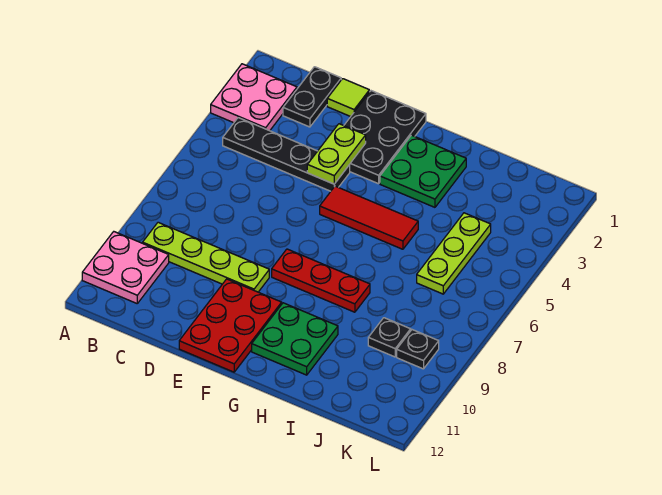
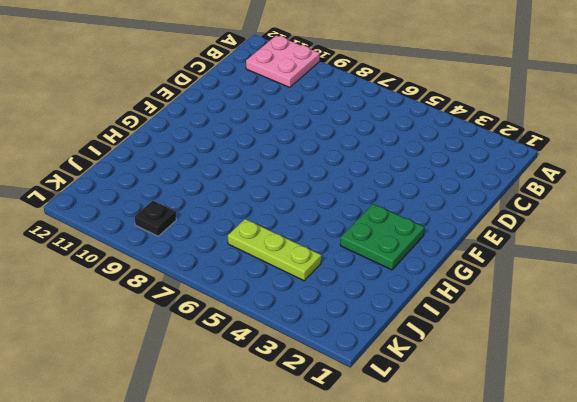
none -> pink 2x2 plate [211,64,297,131]
none -> black 1x4 plate [223,118,350,191]
none -> lime 1x4 plate [143,222,269,292]

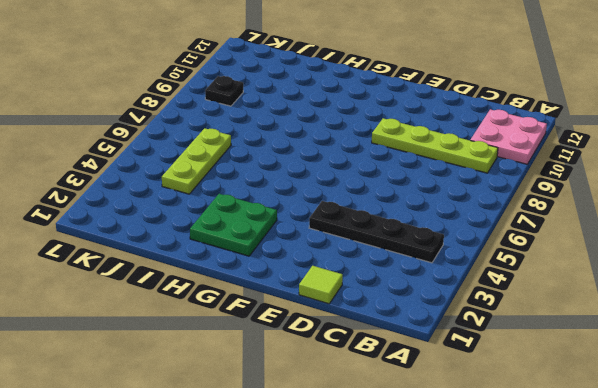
none -> pink 2x2 plate [211,64,297,131]
none -> black 1x2 plate [283,67,341,127]
none -> black 2x3 plate [344,91,426,184]

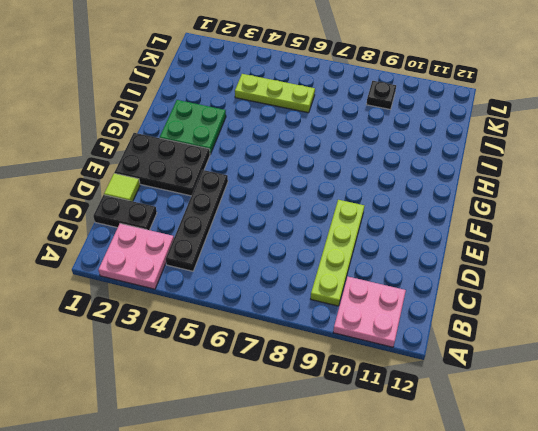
none -> red 2x3 plate [179,279,282,372]
none -> red 1x3 tile [320,186,418,249]
none -> red 1x3 plate [272,249,370,312]

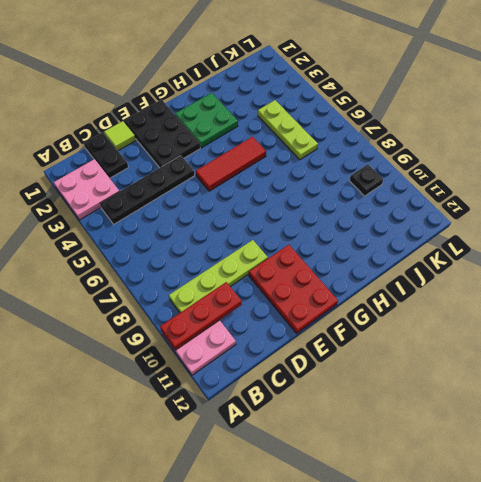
red 1x3 plate [160,282,242,350] -> red 1x3 plate moved to [272,249,370,312]
none -> green 2x2 plate [252,303,338,375]
none -> black 1x1 plate [368,318,411,357]
none -> lime 1x2 plate [307,124,366,184]

